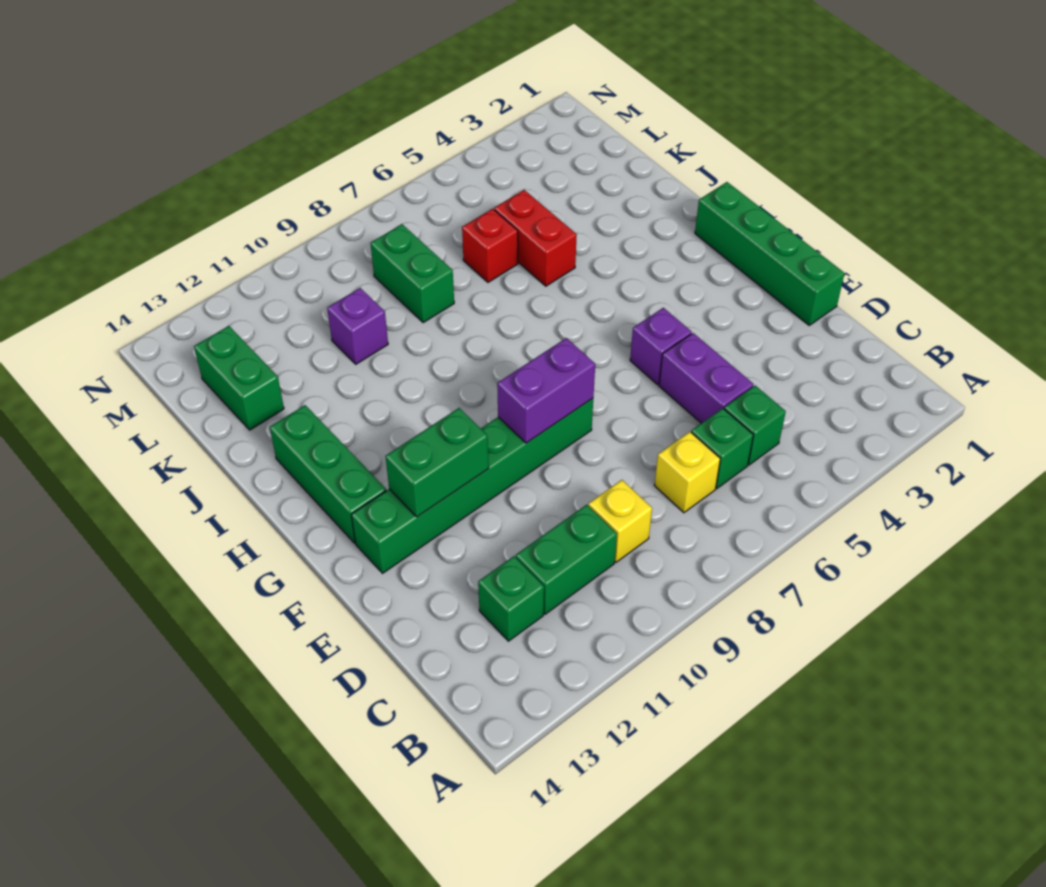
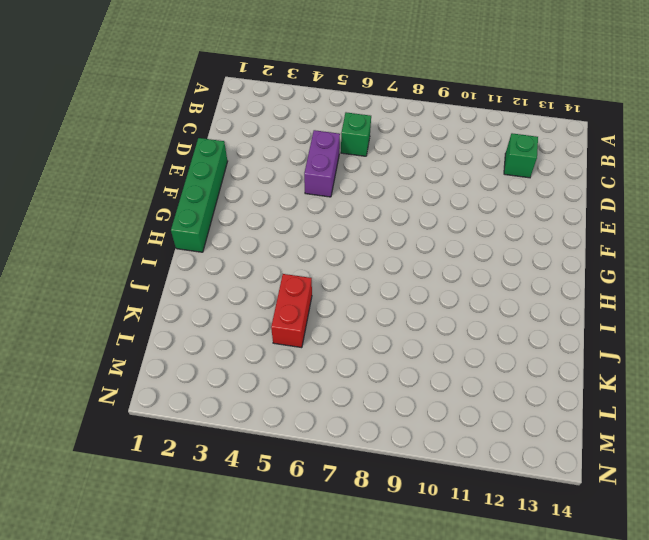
none -> green 1x1 brick [724,386,786,465]
none -> yellow 1x1 brick [654,432,720,513]
none -> yellow 1x1 brick [588,480,652,562]

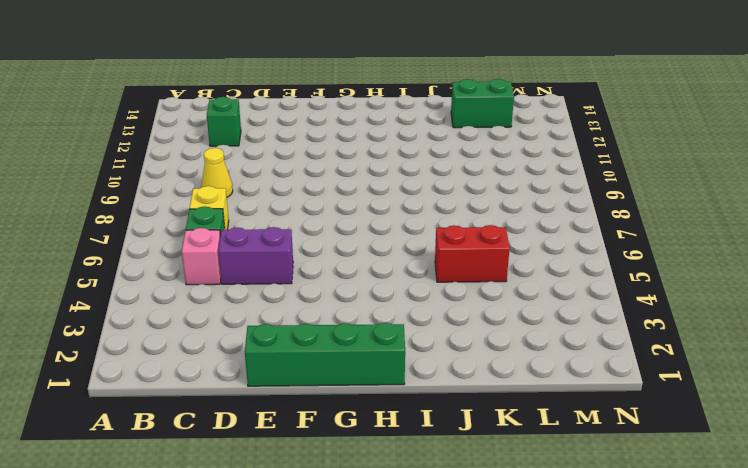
pink 1x1 brick [182,228,221,285] -> green 1x1 brick [724,386,786,465]
yellow 1x1 cone [201,148,233,197] -> yellow 1x1 brick [588,480,652,562]
none -> green 1x2 brick [516,505,617,614]
none -> purple 1x1 brick [630,308,692,385]
none -> green 1x6 brick [351,398,593,573]

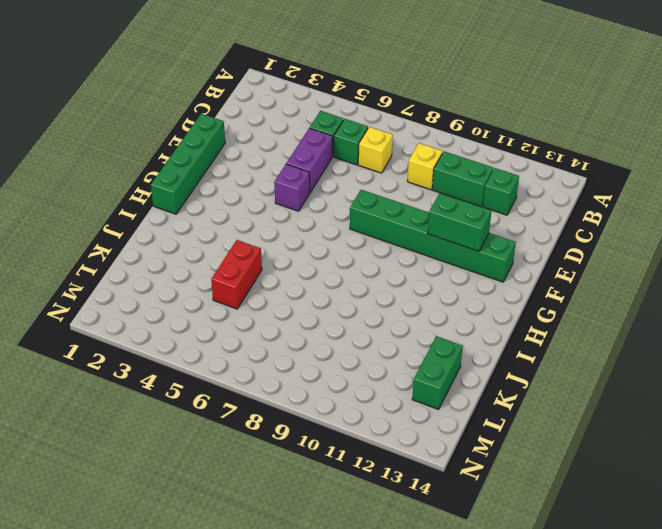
none -> green 1x3 brick [270,405,386,543]
none -> red 1x1 brick [462,209,518,282]
none -> green 1x2 brick [371,224,454,323]

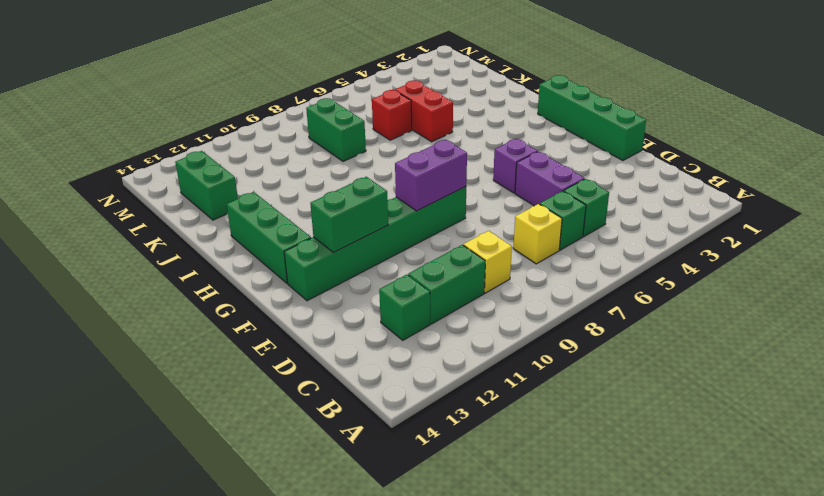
none -> purple 1x1 brick [327,288,388,364]

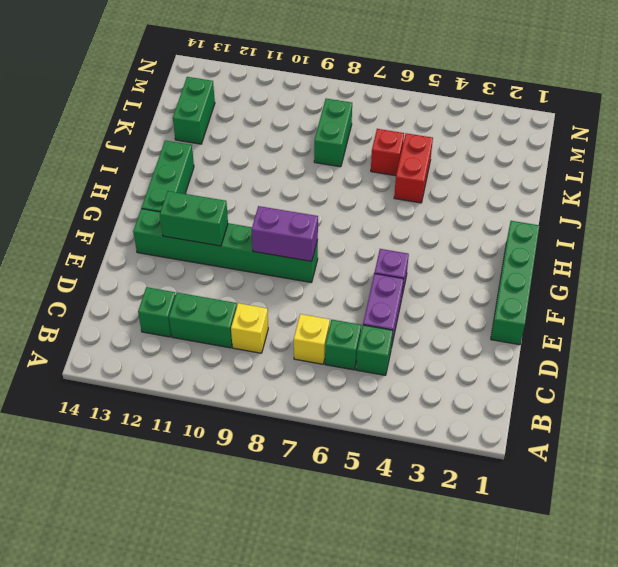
none -> purple 1x1 brick [327,288,388,364]

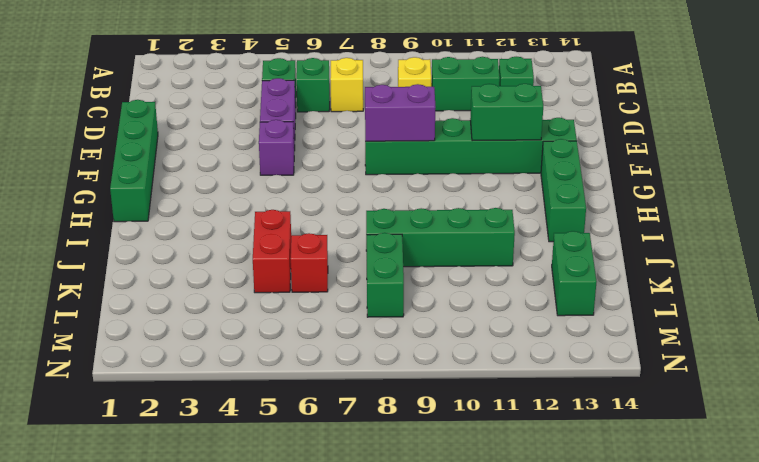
green 1x4 brick [366,208,515,267] -> none
none -> purple 1x1 brick [327,288,388,364]

